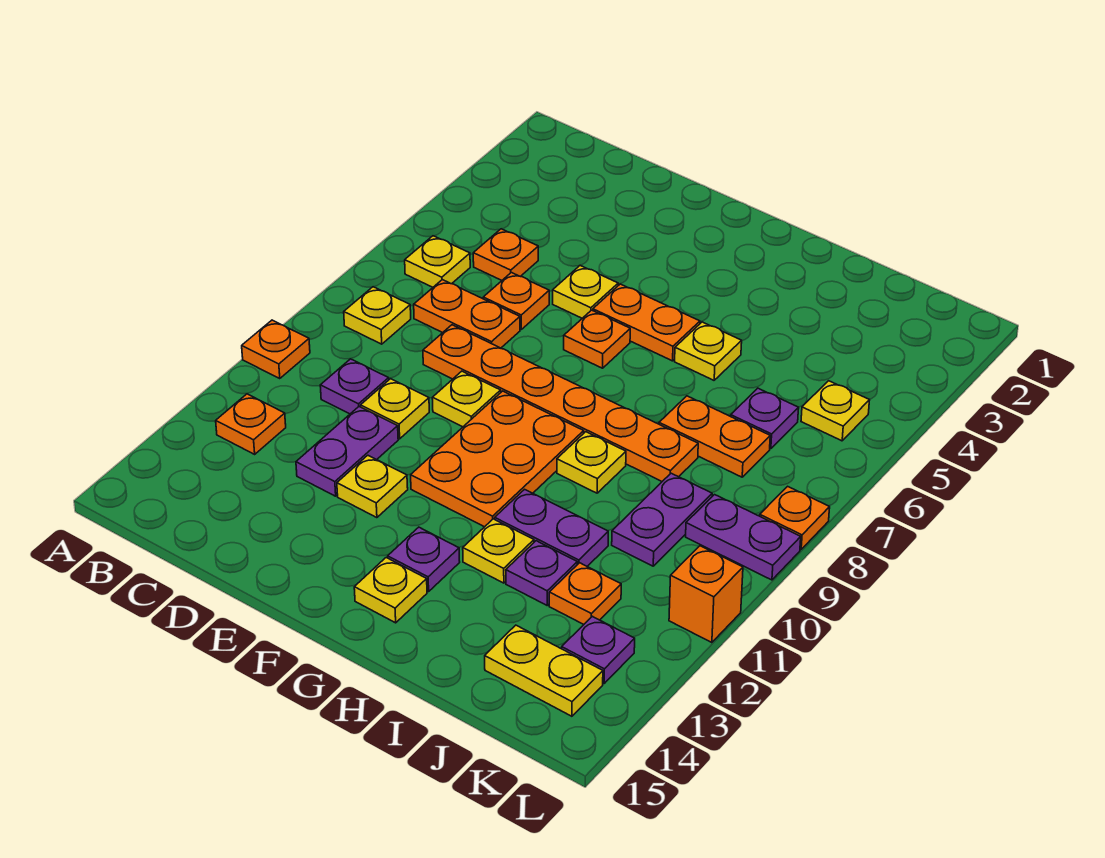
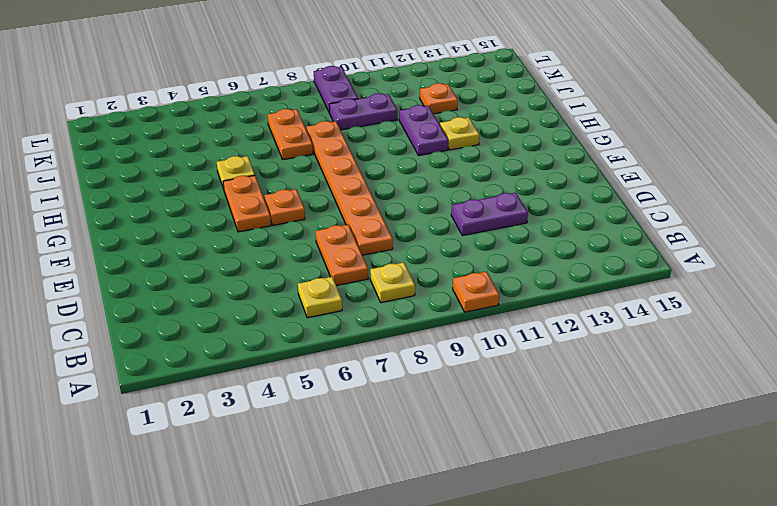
none -> orange 1x1 plate [216,394,286,454]
none -> orange 1x1 plate [473,229,538,280]
none -> purple 1x1 plate [320,359,389,414]
none -> orange 1x1 plate [483,273,549,329]

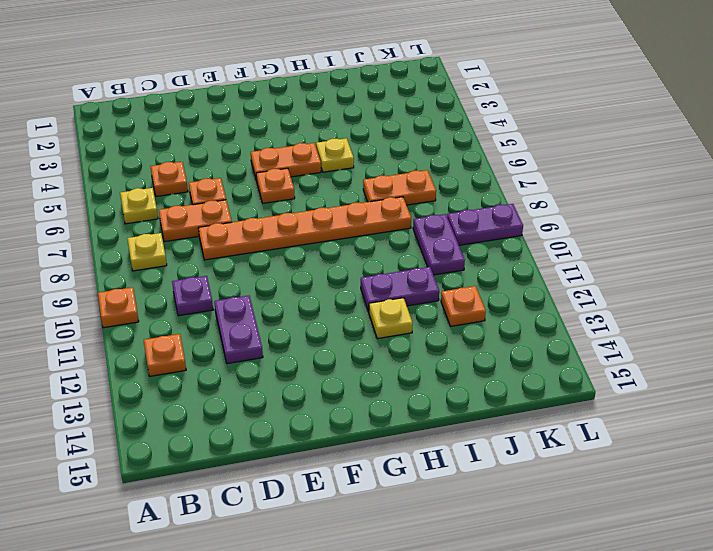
none -> yellow 1x1 plate [361,379,429,439]
none -> yellow 1x1 plate [553,265,618,318]
none -> yellow 1x1 plate [432,371,501,427]
none -> yellow 1x1 plate [337,455,408,518]

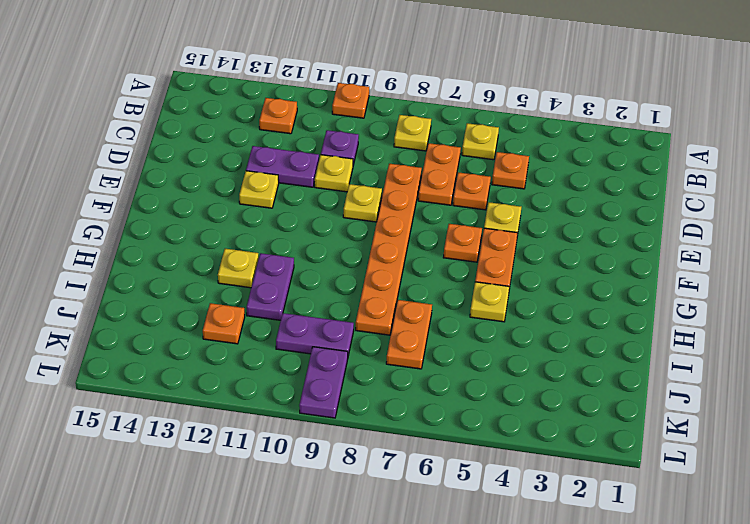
none -> orange 2x3 plate [411,391,584,527]
none -> purple 1x1 plate [388,527,460,592]
none -> yellow 1x1 plate [354,558,427,623]
none -> yellow 1x1 plate [557,432,626,493]

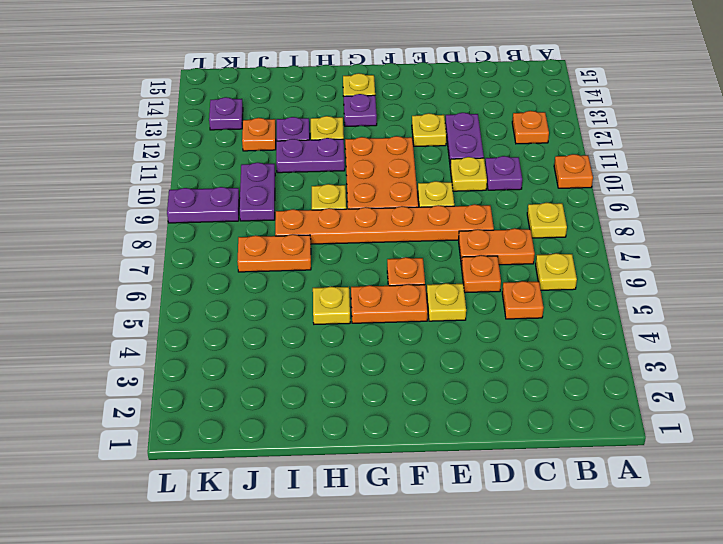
none -> purple 1x1 plate [731,388,799,449]
none -> yellow 1x2 plate [485,625,603,716]
none -> yellow 1x1 plate [801,381,870,441]
none -> orange 1x1 plate [760,486,830,549]

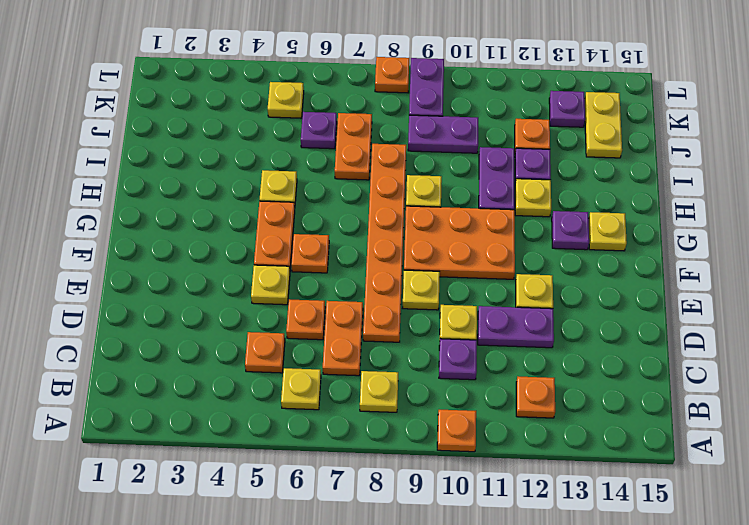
none -> orange 1x1 brick [669,546,743,643]

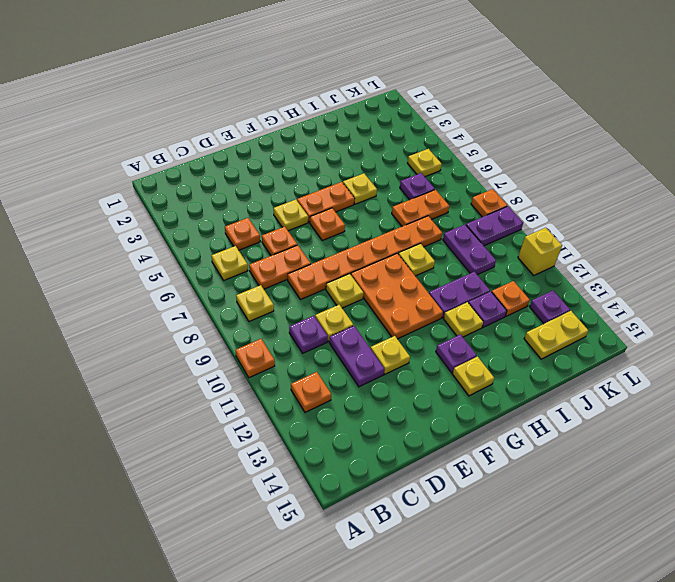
yellow 1x1 brick [518,228,562,275] -> orange 1x1 brick [669,546,743,643]

